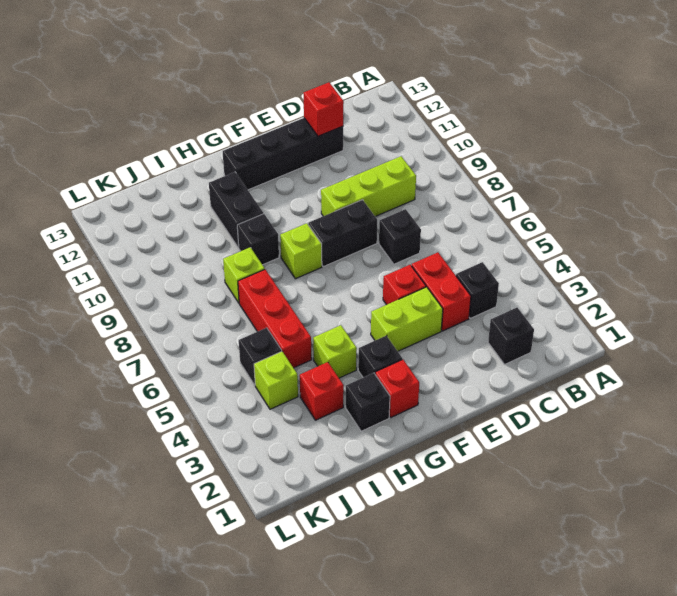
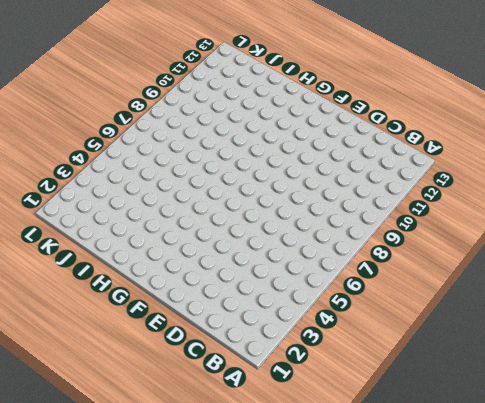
none -> black 1x1 brick [488,308,534,364]
none -> black 1x1 brick [456,262,499,318]
none -> lime 1x3 brick [321,156,416,217]

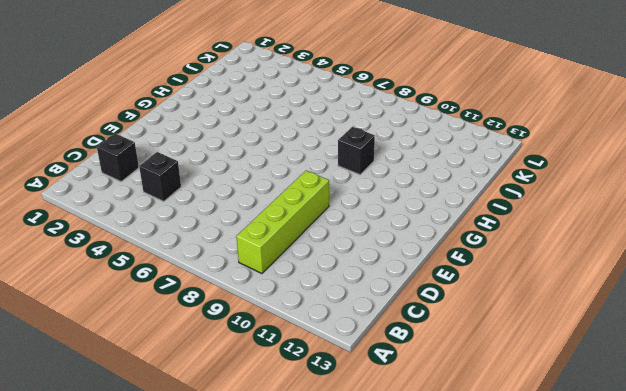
lime 1x4 brick [236,171,329,273] -> lime 1x3 brick [321,156,416,217]
none -> red 1x2 brick [412,252,471,331]
none -> black 1x1 brick [379,209,421,264]
none -> black 1x4 brick [223,118,343,190]

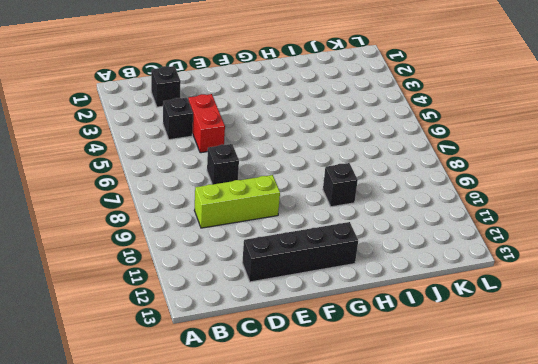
none -> lime 1x2 brick [371,287,443,351]
none -> red 1x1 brick [383,265,426,305]
none -> black 1x2 brick [308,200,377,267]

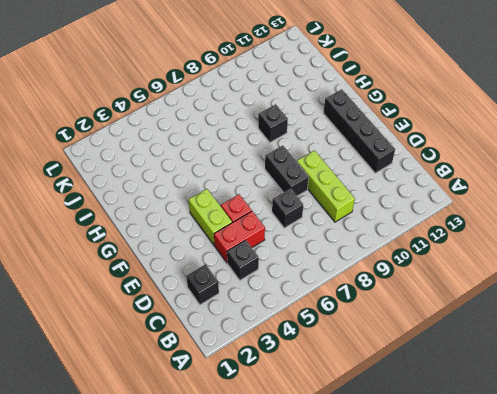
none -> red 1x1 brick [375,359,419,417]
none -> black 1x1 brick [358,336,402,377]
none -> lime 1x1 brick [280,223,322,279]

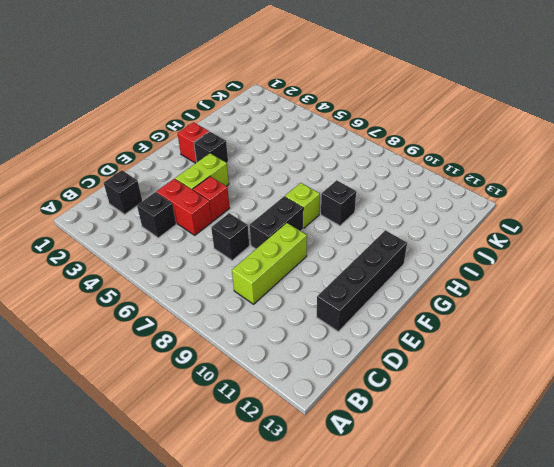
none -> black 1x1 brick [346,373,390,431]
none -> lime 1x1 brick [313,325,357,378]
none -> black 1x2 brick [209,172,263,247]

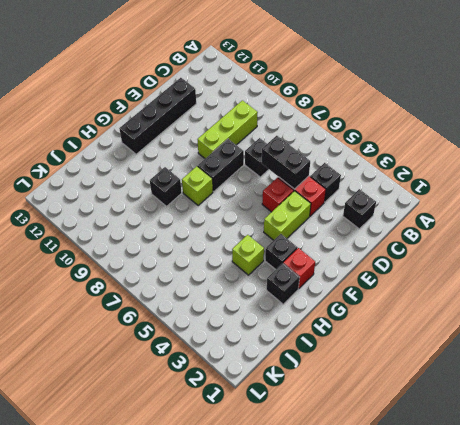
black 1x2 brick [262,136,310,189] -> black 1x2 brick moved to [209,172,263,247]
none -> red 1x1 brick [300,362,344,420]
none -> red 1x3 brick [238,270,312,368]
none -> lime 1x1 brick [223,247,265,303]

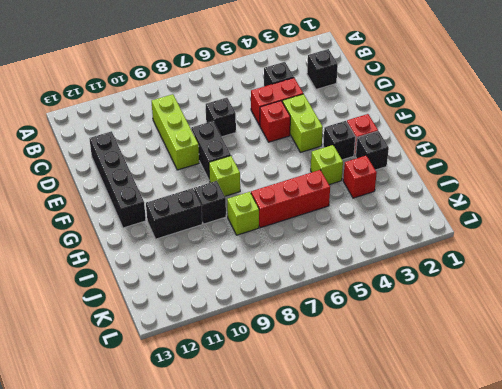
none -> lime 1x1 brick [254,352,298,409]
none -> black 1x1 brick [239,328,282,385]
none -> red 1x1 brick [304,82,344,136]

